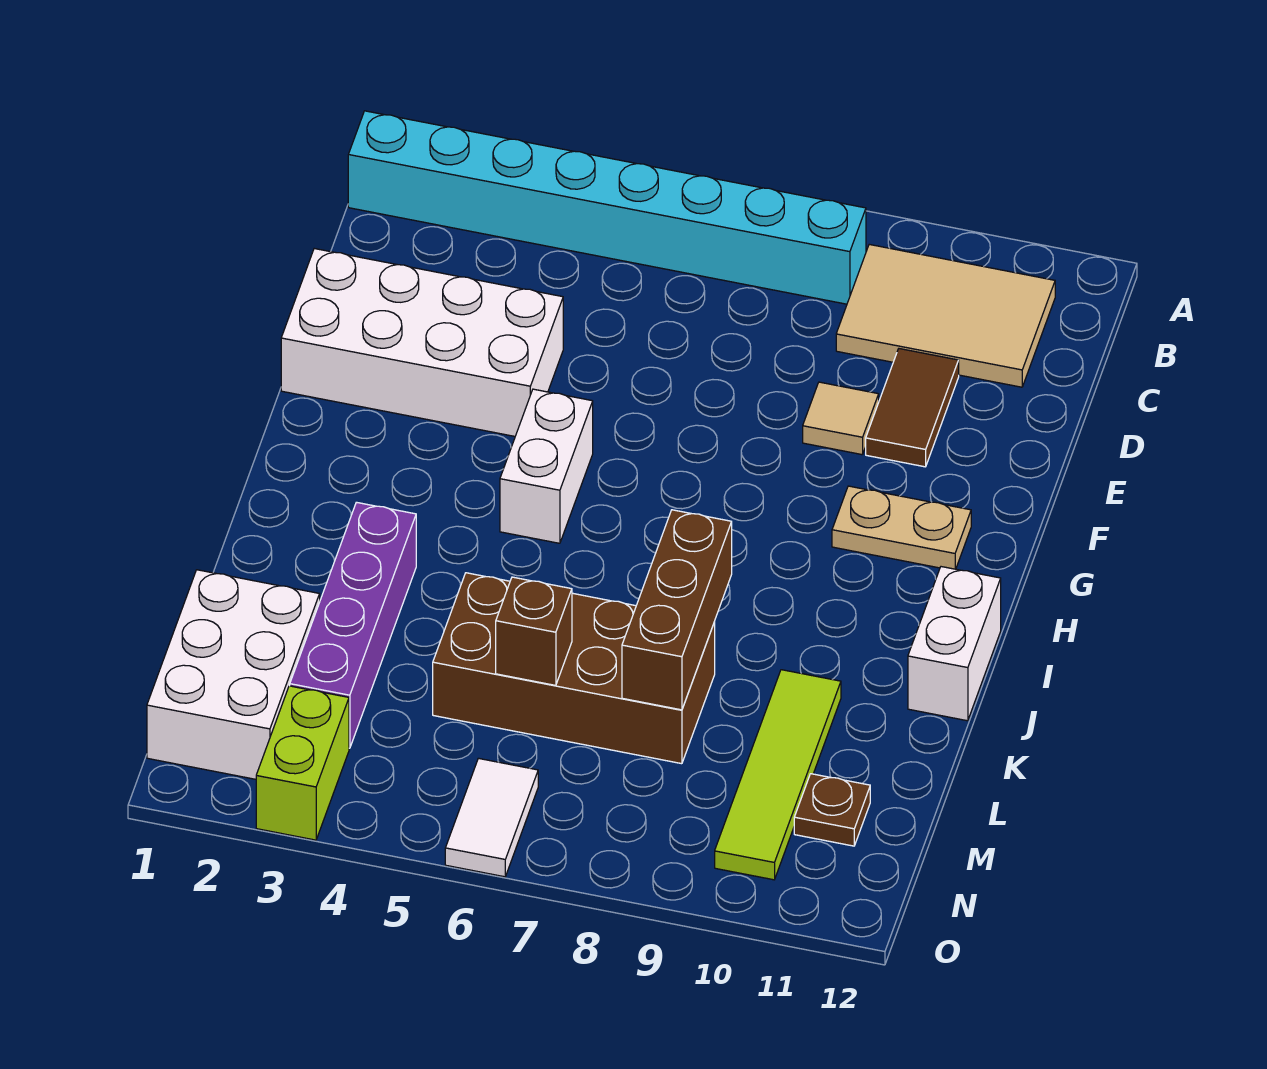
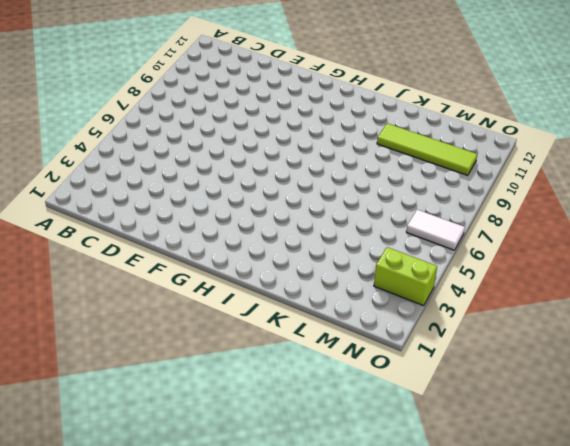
none -> cyan 1x8 brick [348,111,866,304]
none -> tan 2x3 tile [836,244,1055,387]
none -> brown 1x2 tile [866,349,959,467]

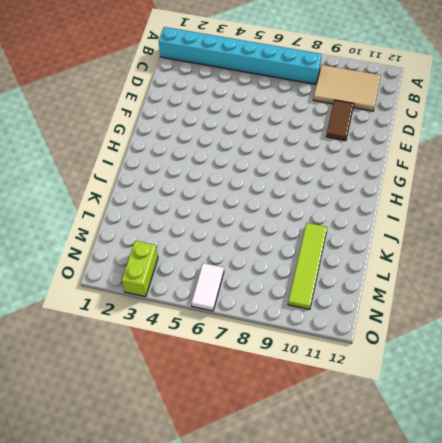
none -> white 2x4 brick [281,249,563,436]
none -> tan 1x1 tile [803,382,879,455]
none -> white 1x2 brick [500,389,593,543]

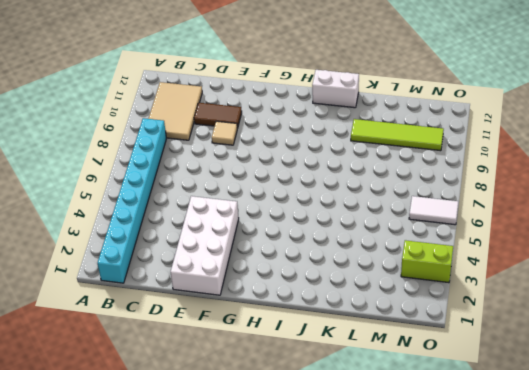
none -> white 1x2 brick [500,389,593,543]
none -> tan 1x2 plate [832,486,971,569]
none -> purple 1x4 brick [290,502,416,748]

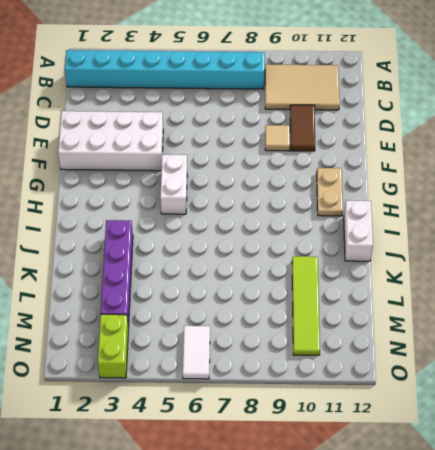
tan 1x2 plate [317,168,343,216] -> tan 1x2 plate turned to [832,486,971,569]
none -> brown 2x4 brick [433,573,715,764]
none -> white 2x3 brick [147,570,320,779]
none -> brown 1x1 plate [794,774,870,846]

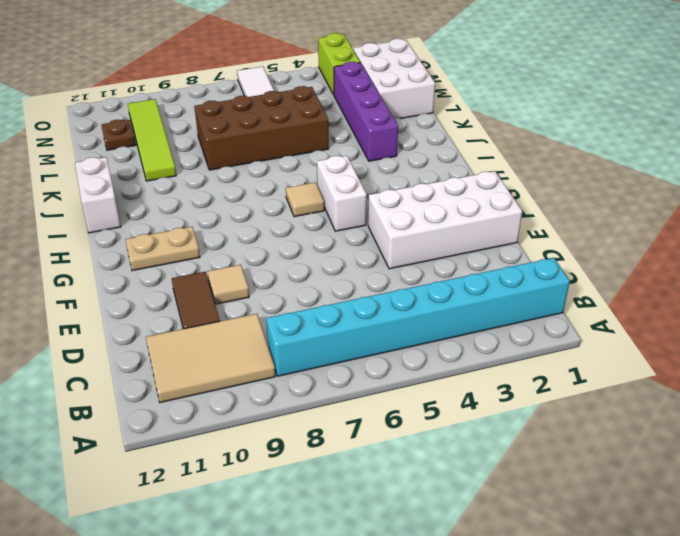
tan 1x1 tile [286,182,324,217] -> none
none -> brown 1x3 brick [622,510,732,710]
none -> brown 1x1 brick [496,577,572,685]

